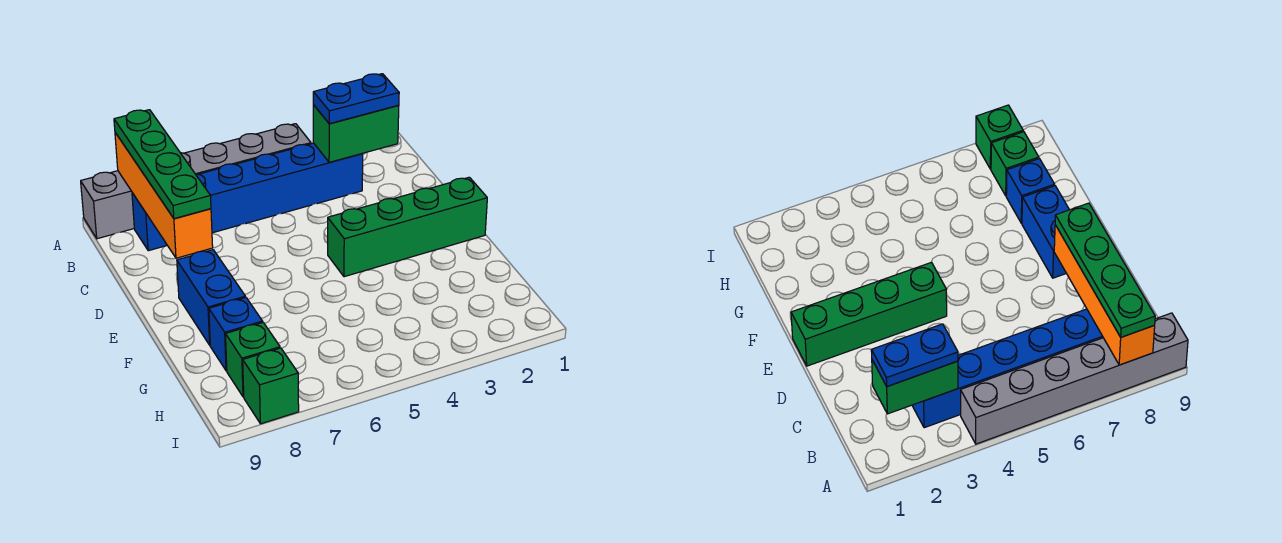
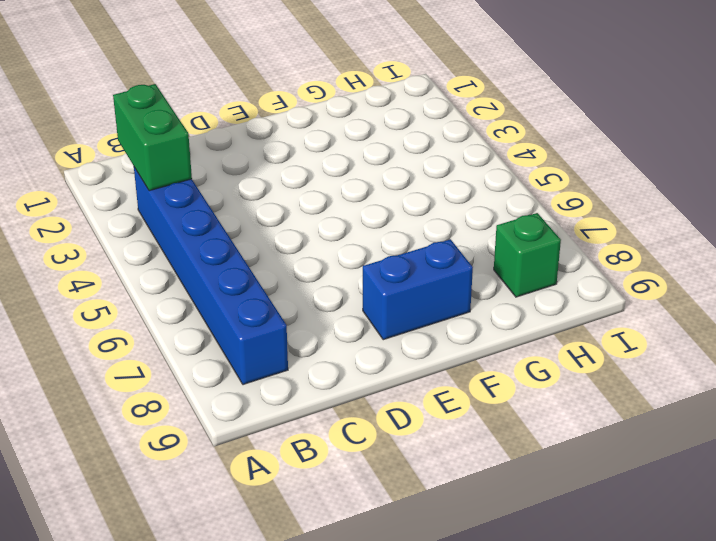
none -> grey 1x6 brick [81,124,311,239]
none -> green 1x4 brick [328,177,487,277]

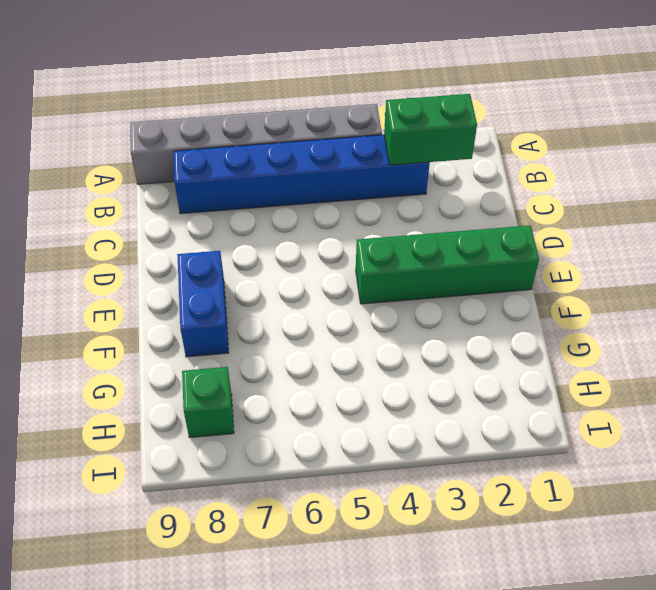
none -> blue 1x1 brick [209,297,263,371]
none -> green 1x1 brick [243,348,299,424]

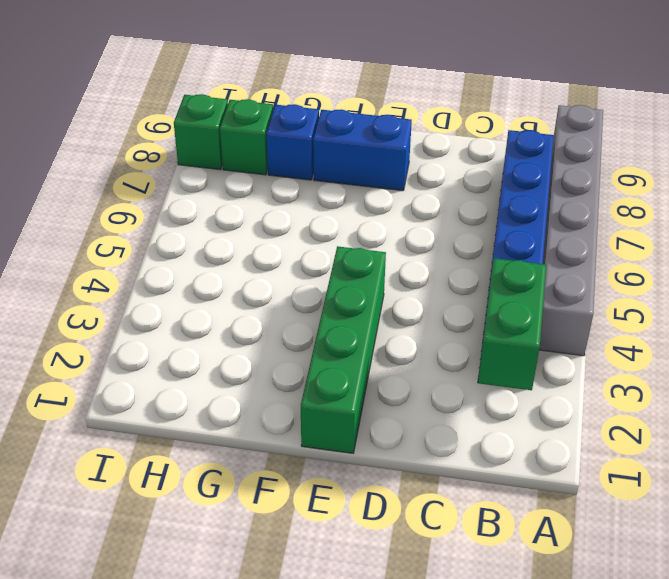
none -> orange 1x4 brick [115,133,213,258]
none -> green 1x4 plate [114,110,211,219]

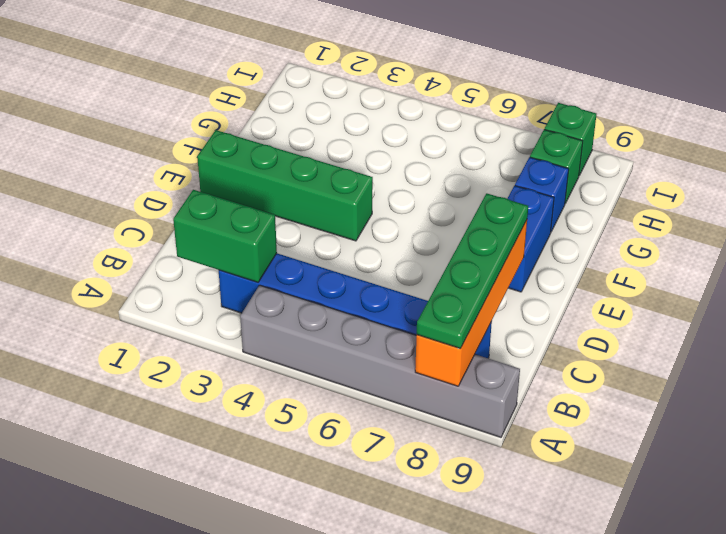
none -> blue 1x2 plate [313,74,399,124]

